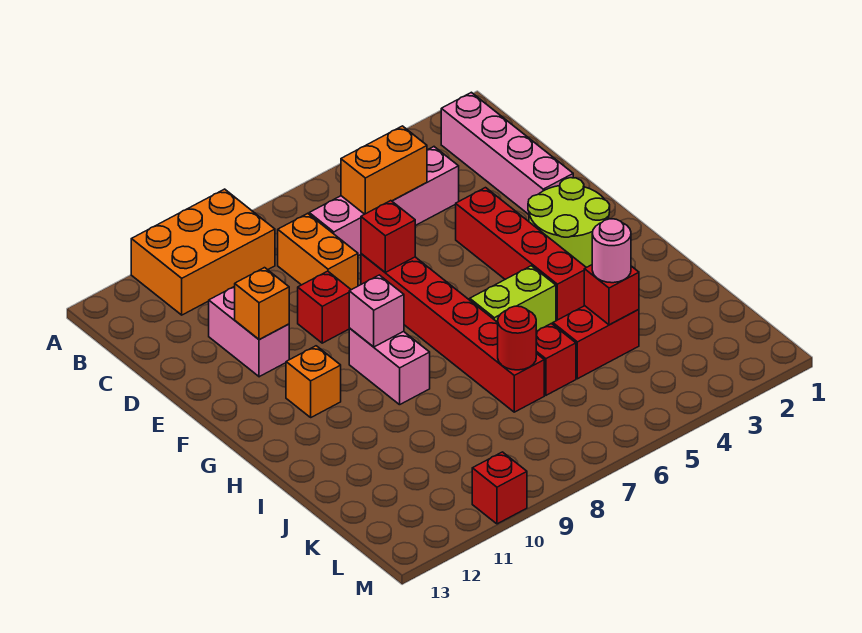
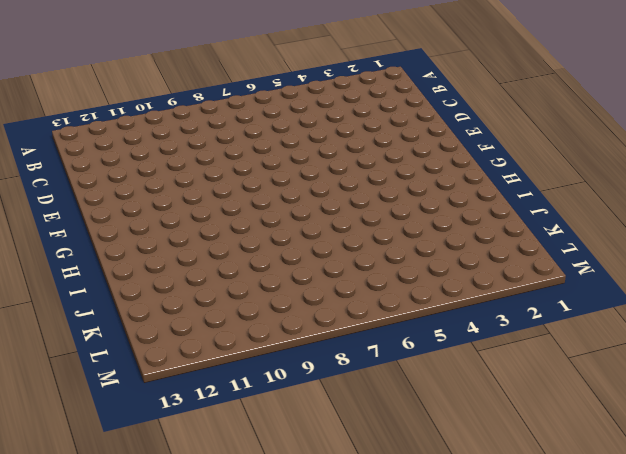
none -> orange 2x3 brick [131,189,275,315]
none -> pink 1x4 brick [441,92,573,214]
none -> pink 1x4 brick [309,147,459,256]

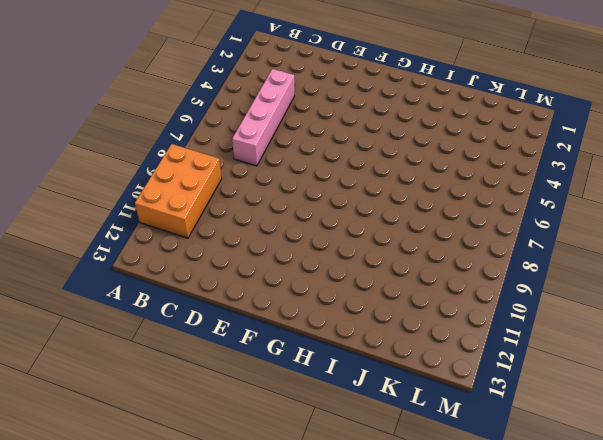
none -> pink 1x4 brick [441,92,573,214]
none -> orange 1x2 brick [278,213,358,290]
none -> pink 1x2 brick [209,286,289,377]

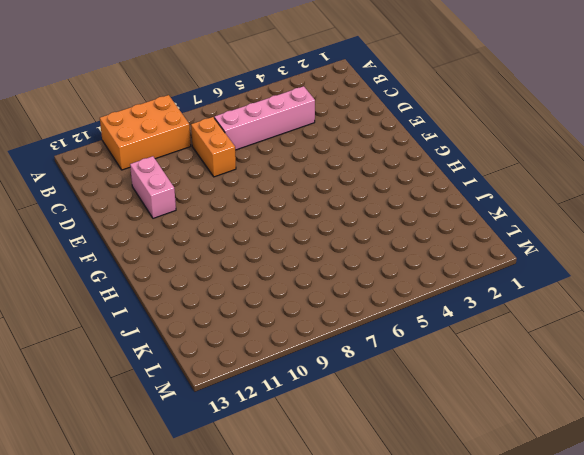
none -> pink 1x4 brick [441,92,573,214]
none -> red 1x4 brick [456,188,586,320]
none -> red 1x6 brick [361,254,544,412]

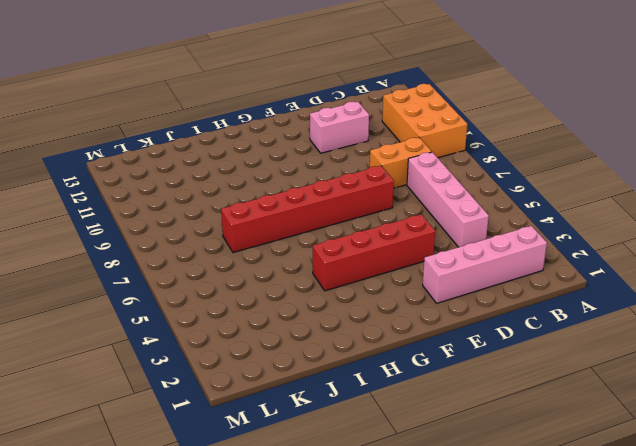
none -> red 1x1 brick [298,271,351,343]
none -> lime 2x2 round brick [528,178,610,268]
none -> pink 1x2 brick [349,328,430,405]

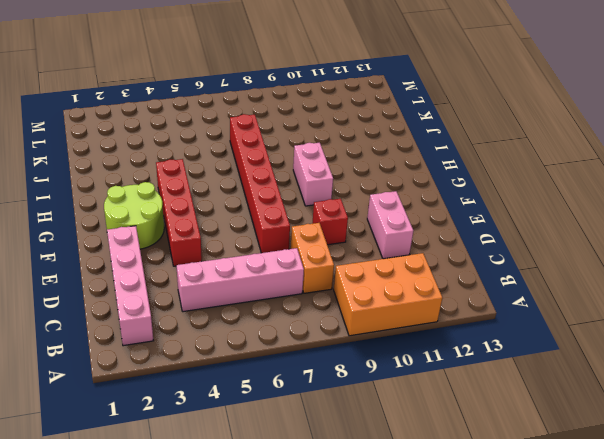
none -> orange 1x1 brick [286,346,341,417]
none -> lime 1x2 brick [470,266,556,331]
none -> red 1x2 brick [553,306,639,379]

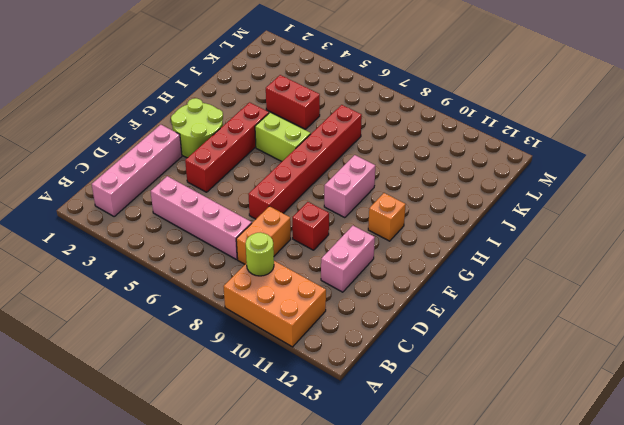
lime 1x1 round brick [246,232,274,276] -> none
none -> red 1x1 brick [536,323,576,395]
none -> red 1x1 brick [472,452,527,524]
none -> orange 1x2 brick [341,126,427,214]

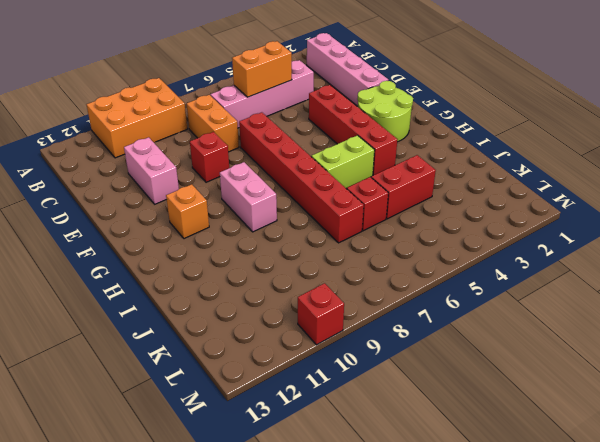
none -> red 1x1 brick [361,201,415,272]
none -> orange 1x1 brick [235,268,289,339]
none -> pink 1x1 brick [349,275,404,347]

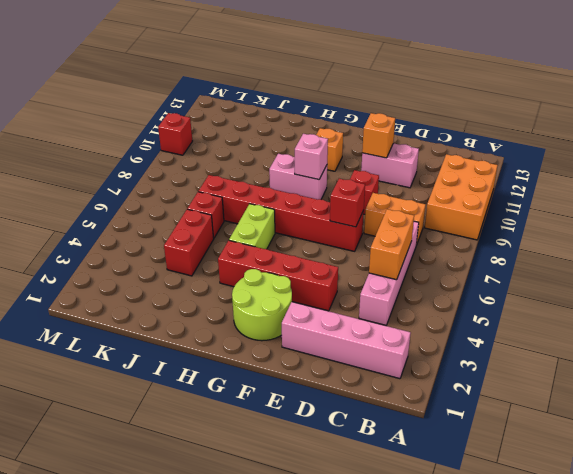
none -> red 1x1 brick [584,265,639,325]
none -> red 1x1 round brick [498,306,536,370]
none -> pink 1x1 round brick [592,219,631,283]

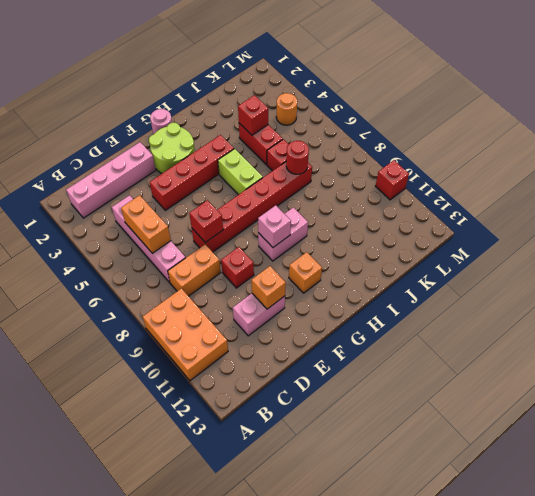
pink 1x1 round brick [150,109,172,134] -> pink 1x1 round brick moved to [592,219,631,283]
orange 1x1 round brick [276,93,297,125] -> none

